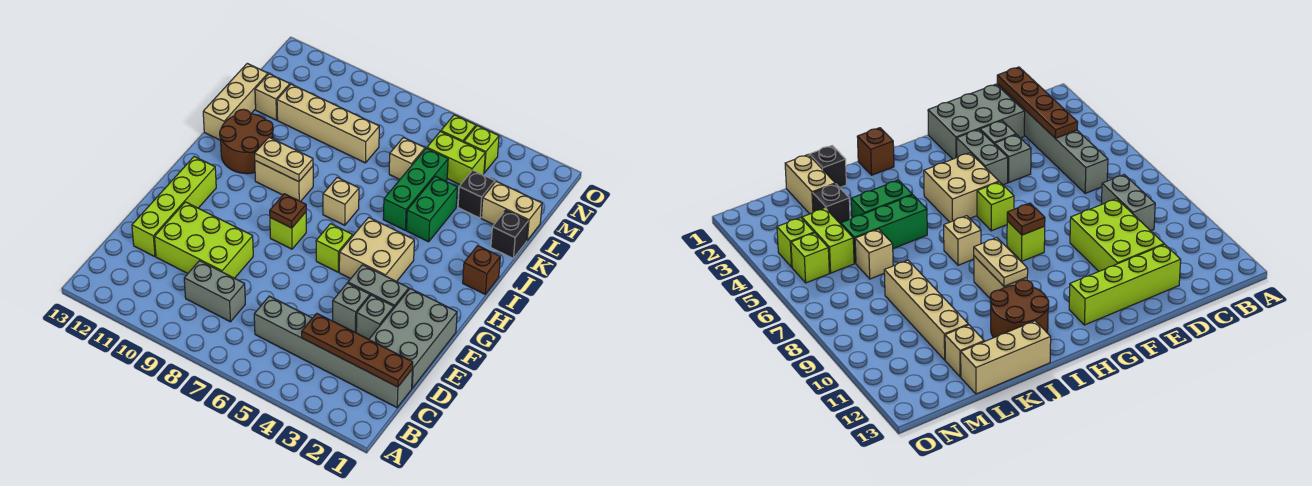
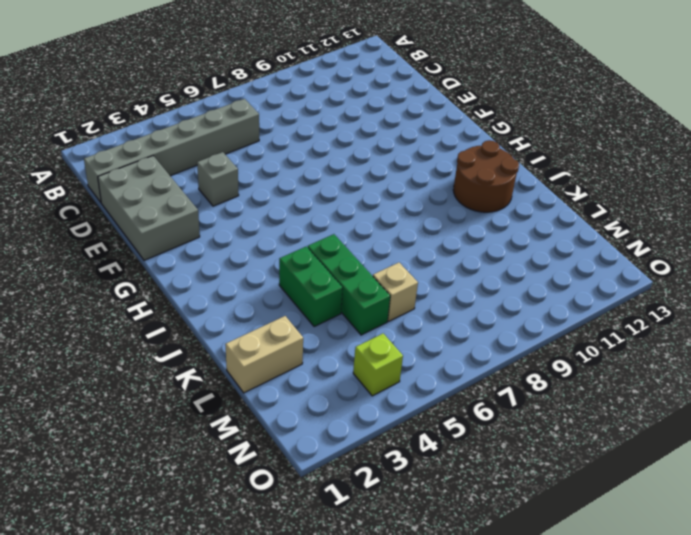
none -> grey 1x2 brick [184,261,245,322]
none -> lime 2x3 brick [155,202,253,278]
none -> lime 1x4 brick [132,157,216,257]
none -> grey 1x1 brick [356,295,394,339]

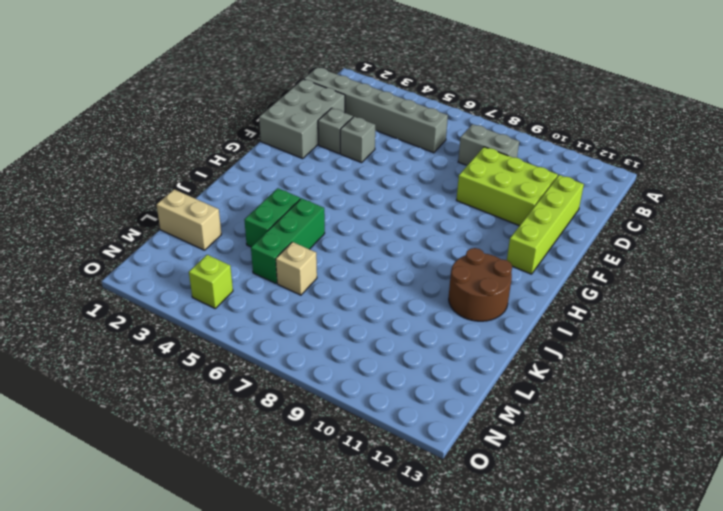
none -> grey 1x2 brick [348,265,409,308]
none -> tan 2x2 brick [339,217,414,282]
none -> lime 1x1 brick [316,224,353,272]
none -> lime 1x1 brick [270,212,306,249]

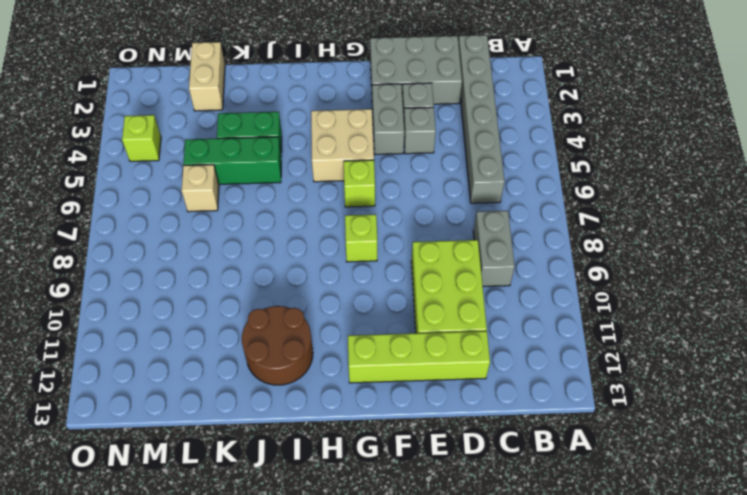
none -> brown 1x1 brick [463,246,500,294]
none -> tan 1x1 brick [323,177,359,225]
none -> tan 1x2 brick [255,161,313,202]
none -> tan 1x3 brick [203,63,268,140]

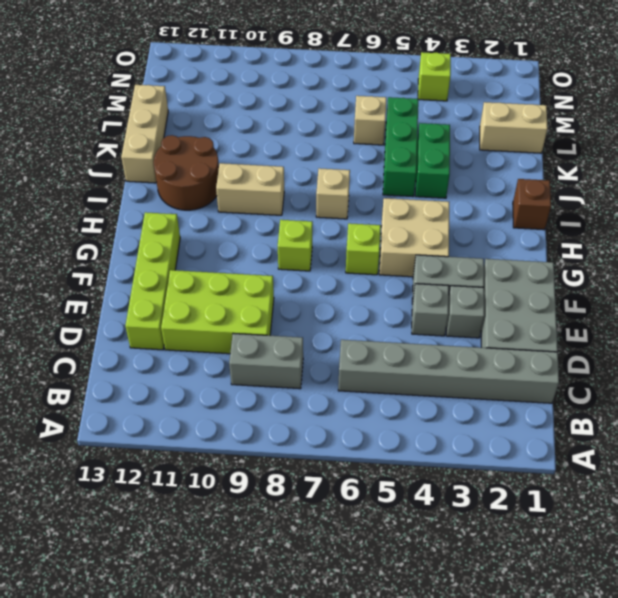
none -> black 1x1 brick [491,210,528,258]
none -> black 1x1 brick [458,170,495,218]
none -> tan 1x4 brick [277,84,379,163]
none -> tan 1x1 brick [255,74,290,120]

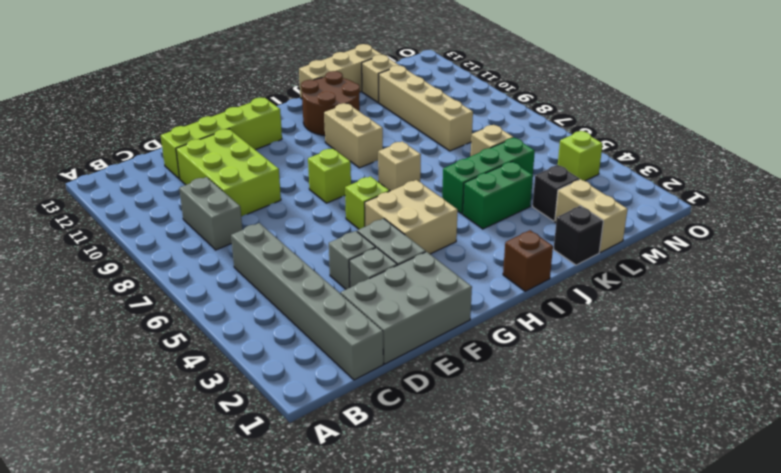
none -> lime 1x2 brick [427,131,485,185]
none -> lime 1x1 brick [441,115,476,142]
none -> brown 1x4 plate [302,313,413,387]
none -> brown 1x1 plate [270,194,306,228]

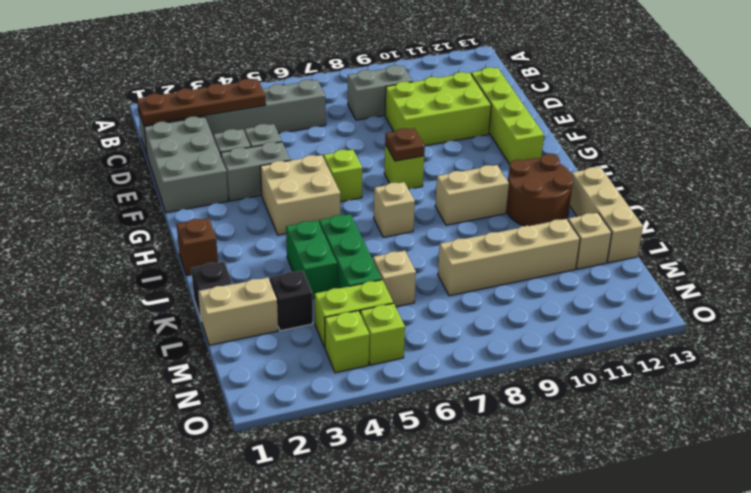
none -> tan 1x2 plate [255,137,313,182]

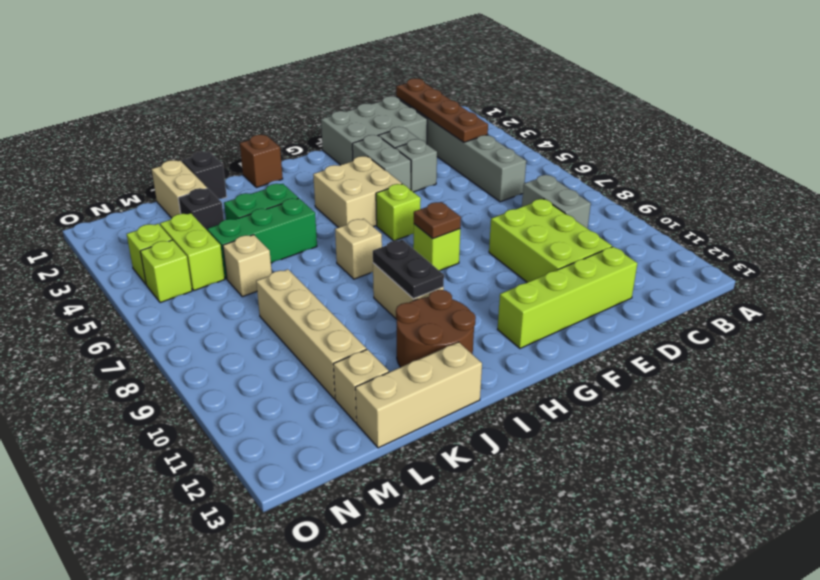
black 1x2 plate [373,240,444,299] -> tan 1x2 plate [255,137,313,182]

